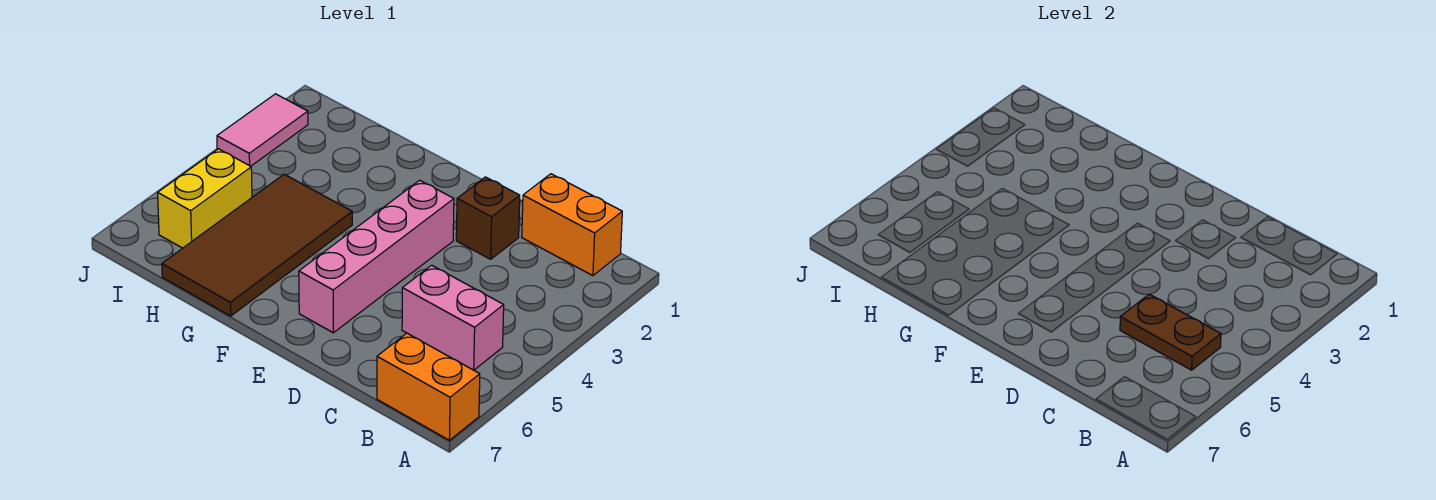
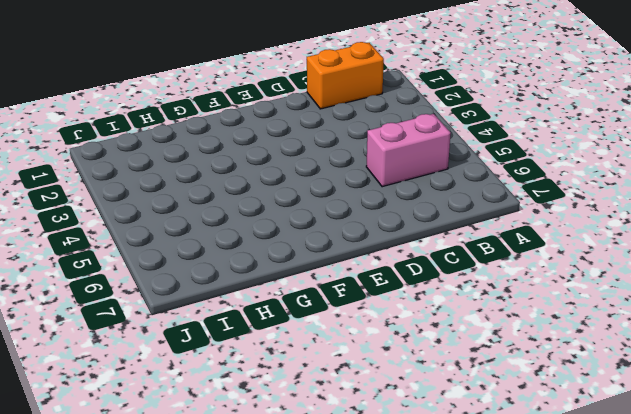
none -> orange 1x2 brick [377,333,480,440]
none -> brown 1x1 brick [456,177,520,259]

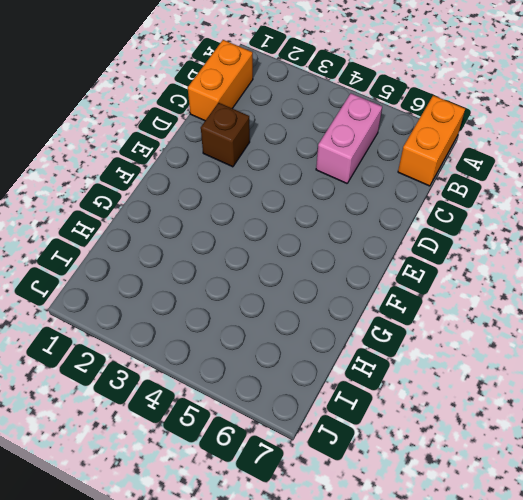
none -> pink 1x4 brick [299,180,454,333]
none -> brown 2x4 tile [162,174,352,316]

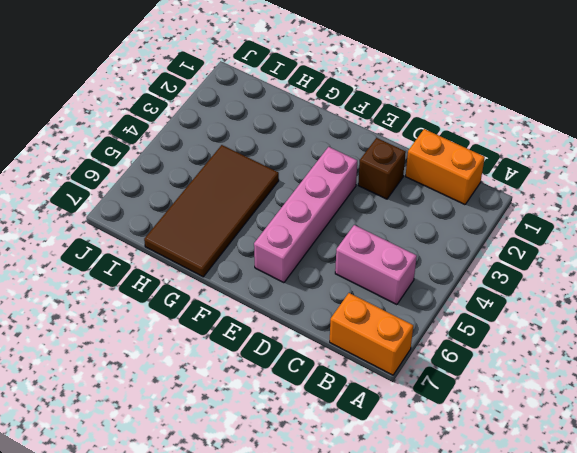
none -> yellow 1x2 brick [158,149,252,248]
none -> pink 1x2 tile [217,94,308,166]

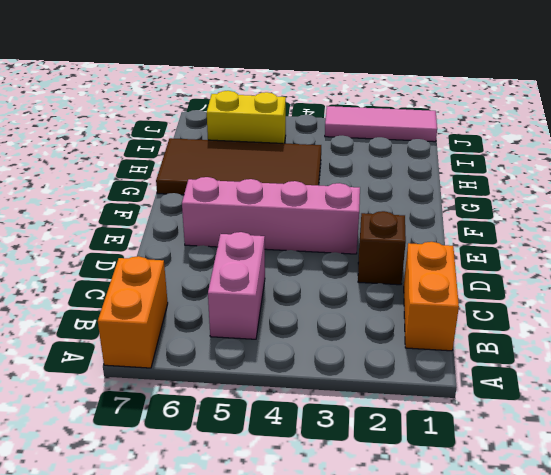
pink 1x3 tile [325,106,437,142] -> pink 1x2 tile [217,94,308,166]
none -> brown 1x2 plate [1120,294,1221,370]

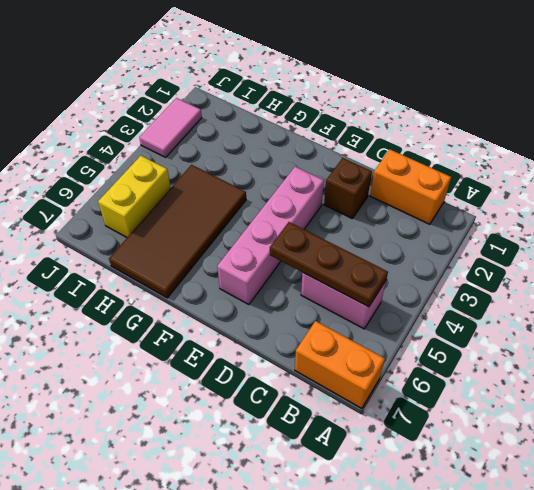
brown 1x3 plate [270,222,388,307] -> brown 1x2 plate [1120,294,1221,370]

